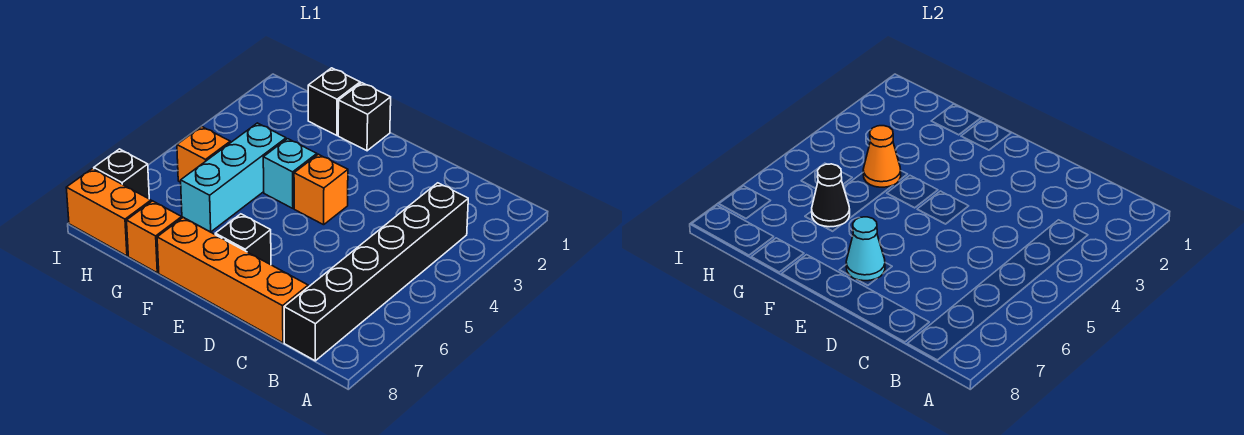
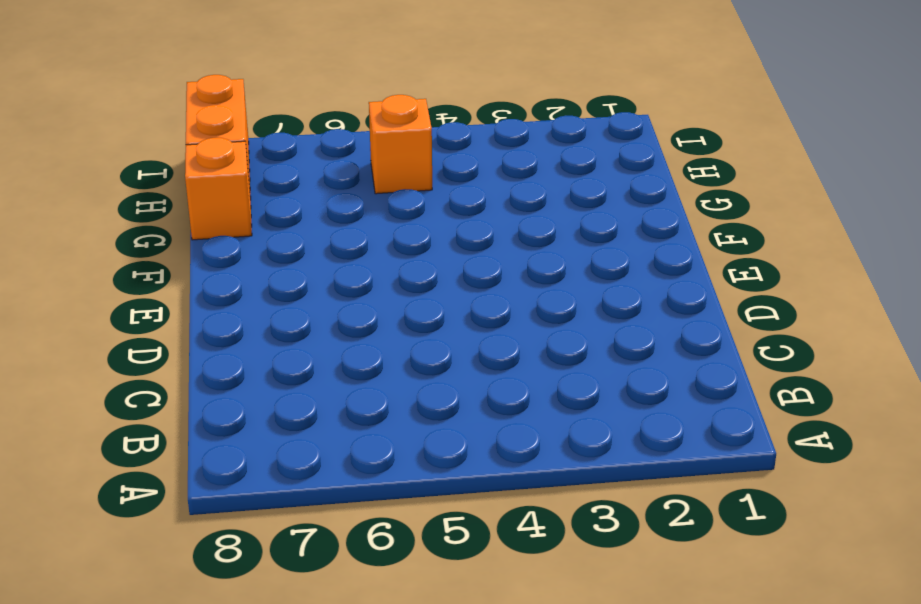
none -> black 1x6 brick [284,183,468,361]
none -> orange 1x4 brick [157,218,308,343]
none -> orange 1x1 brick [294,154,348,225]

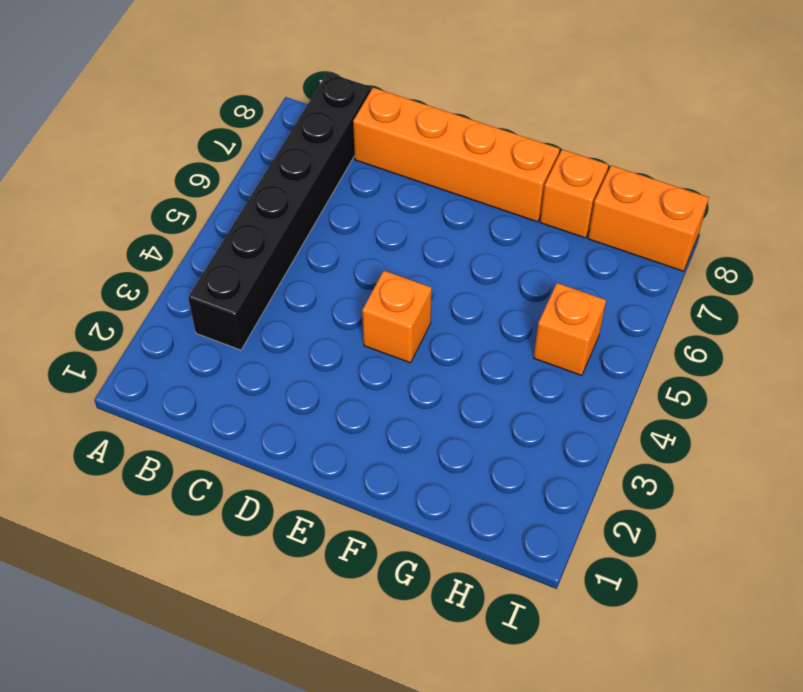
none -> black 1x1 brick [215,214,271,265]
none -> black 1x1 brick [338,83,391,151]
none -> cyan 1x1 brick [263,139,317,208]

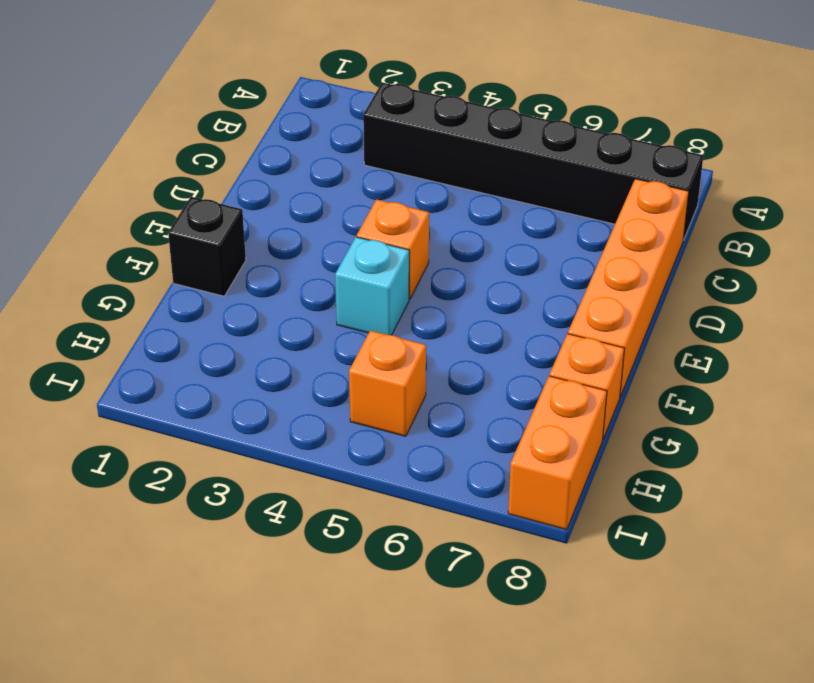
none -> black 1x1 brick [215,214,271,265]
none -> black 1x1 brick [308,68,360,135]
none -> cyan 1x3 brick [181,123,286,232]

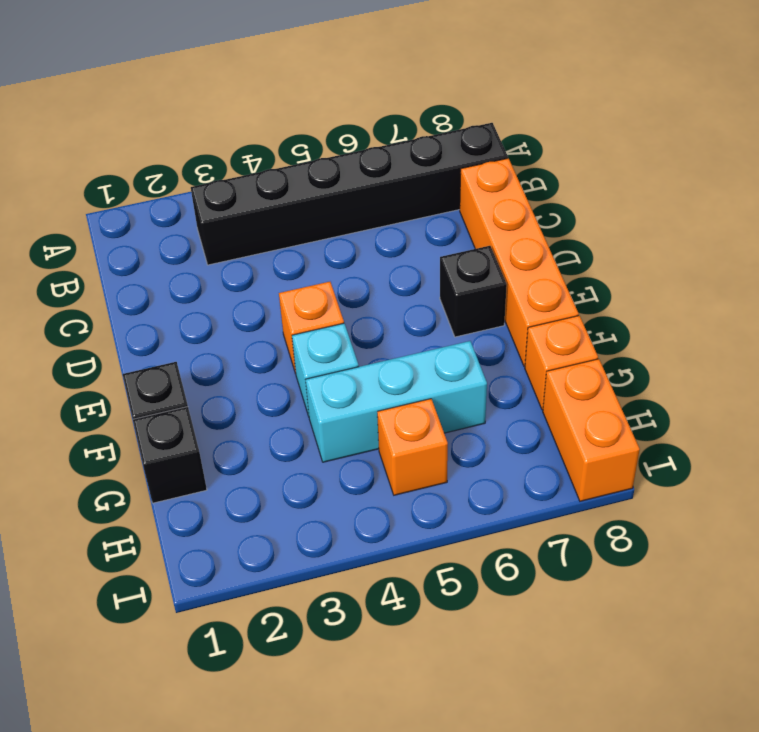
none -> black 1x1 brick [94,149,149,199]
none -> cyan 1x1 cone [846,217,885,281]
none -> orange 1x1 cone [863,126,901,187]

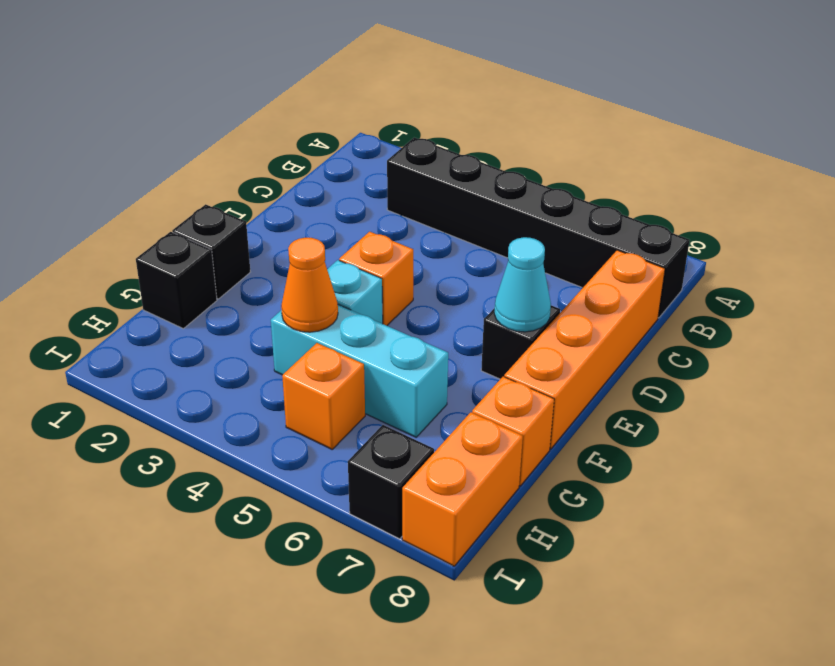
none -> black 1x1 cone [812,164,850,227]

